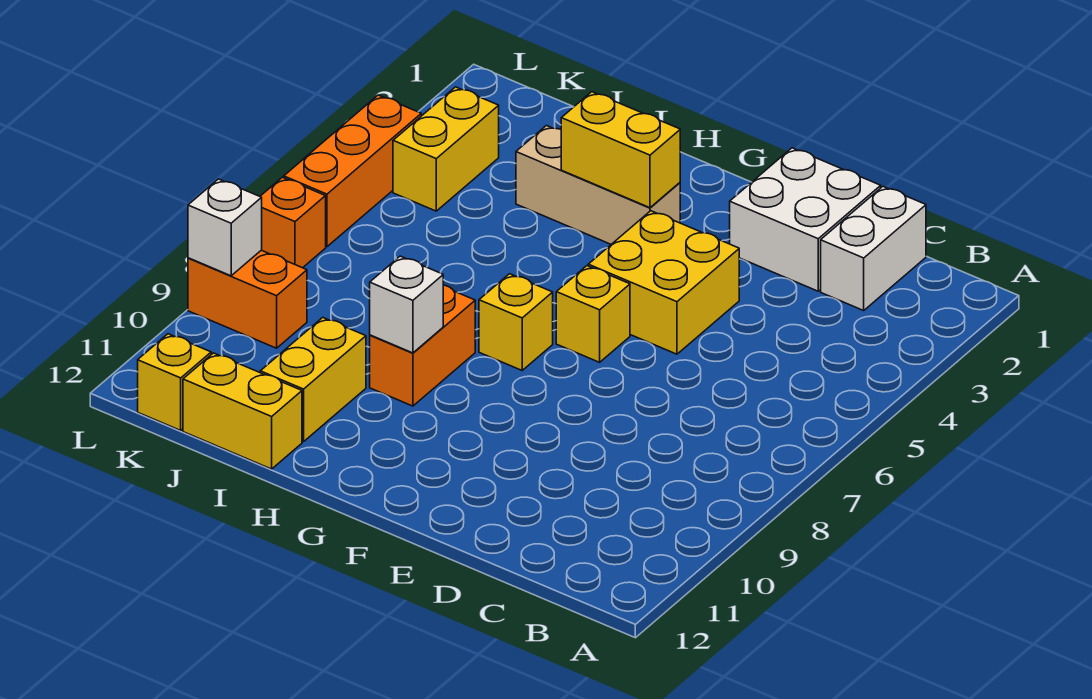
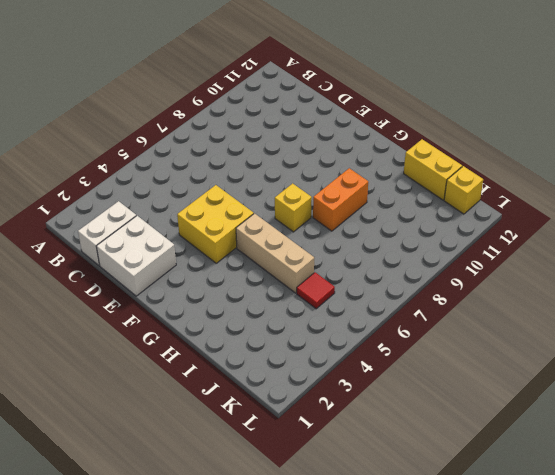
tan 1x3 brick [236,214,314,293] -> tan 1x3 brick moved to [516,126,680,244]
red 1x1 tile [297,272,335,309] -> none
none -> yellow 1x1 brick [556,266,630,362]
none -> yellow 1x2 brick [260,318,366,442]
none -> yellow 1x2 brick [393,87,499,211]

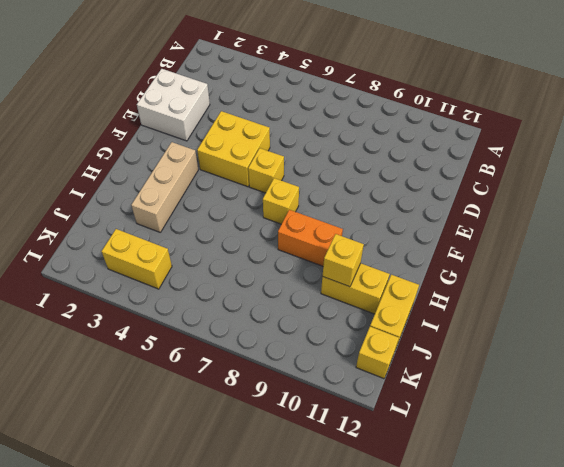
yellow 1x1 brick [322,234,364,287] -> none
none -> white 1x2 brick [821,187,926,310]
none -> orange 1x2 brick [188,250,307,348]
none -> orange 1x3 brick [284,95,421,247]

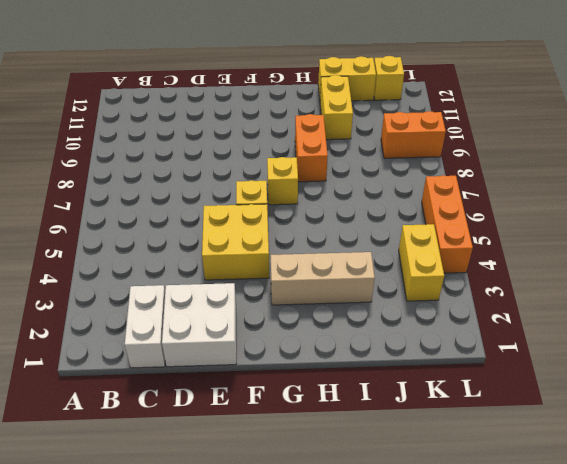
none -> orange 1x1 brick [260,177,326,268]
none -> yellow 1x2 brick [561,92,680,208]
none -> white 1x1 brick [370,256,443,353]

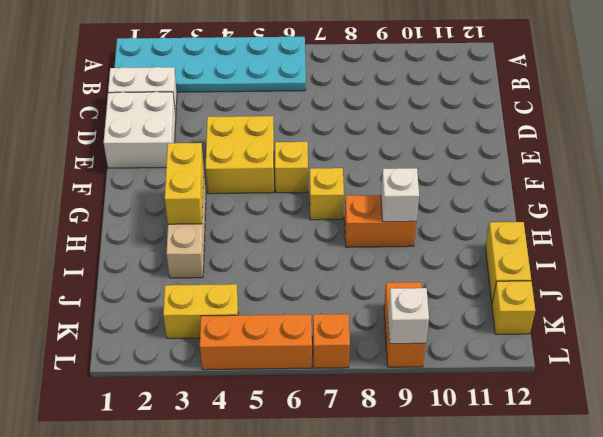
cyan 2x6 plate [114,36,306,92] -> none
none -> yellow 1x2 brick [260,318,366,442]

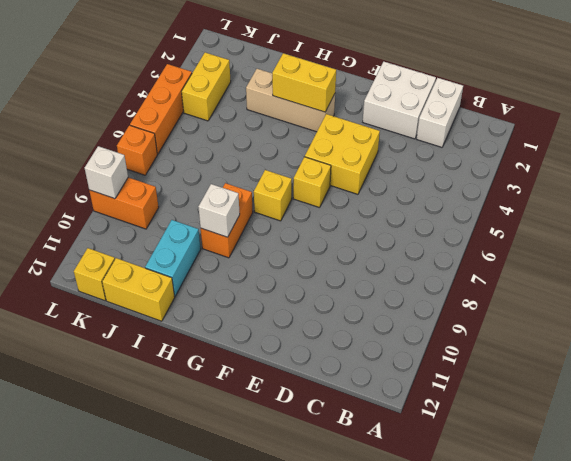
cyan 1x2 brick [145,220,201,296] -> yellow 1x2 brick [260,318,366,442]

